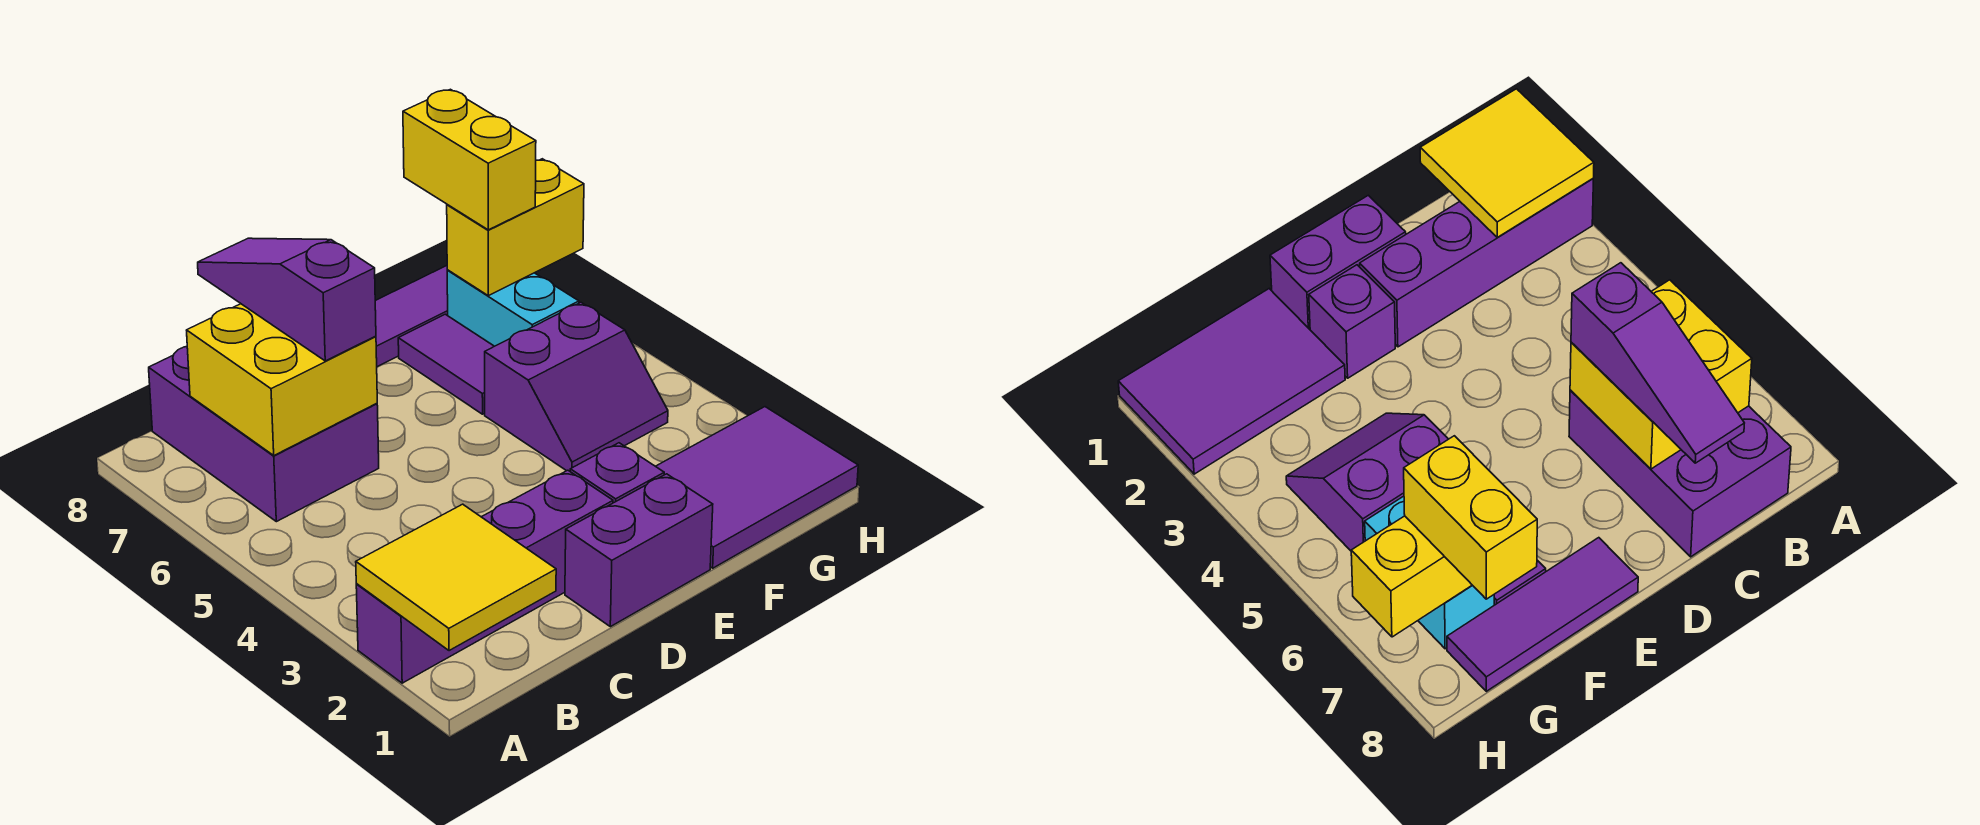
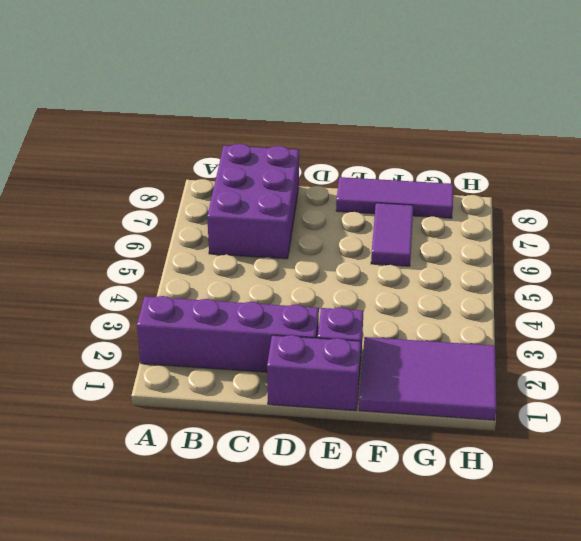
none -> purple 2x2 slope [485,303,668,471]
none -> cyan 1x2 brick [447,270,579,346]
none -> yellow 2x2 tile [356,504,556,651]

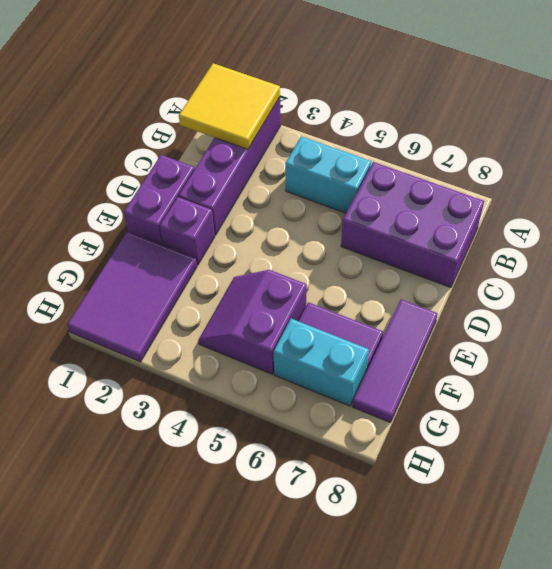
cyan 1x2 brick [285,137,371,213] -> none
none -> yellow 2x2 brick [187,304,377,455]
none -> yellow 1x2 brick [447,159,584,296]
none -> purple 1x3 slope [198,238,376,361]

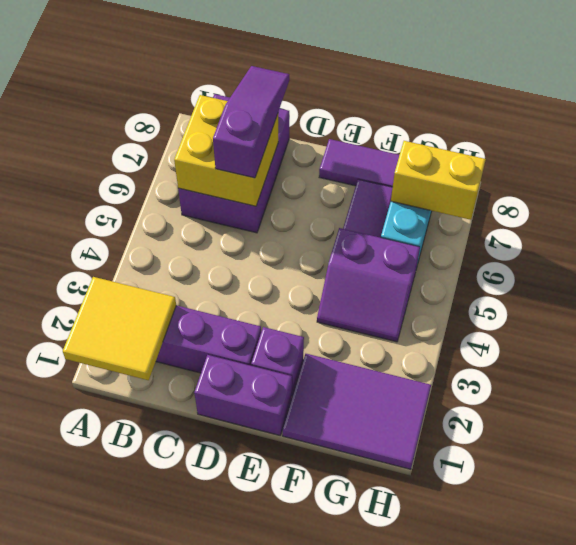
none -> yellow 1x2 brick [403,89,536,230]

